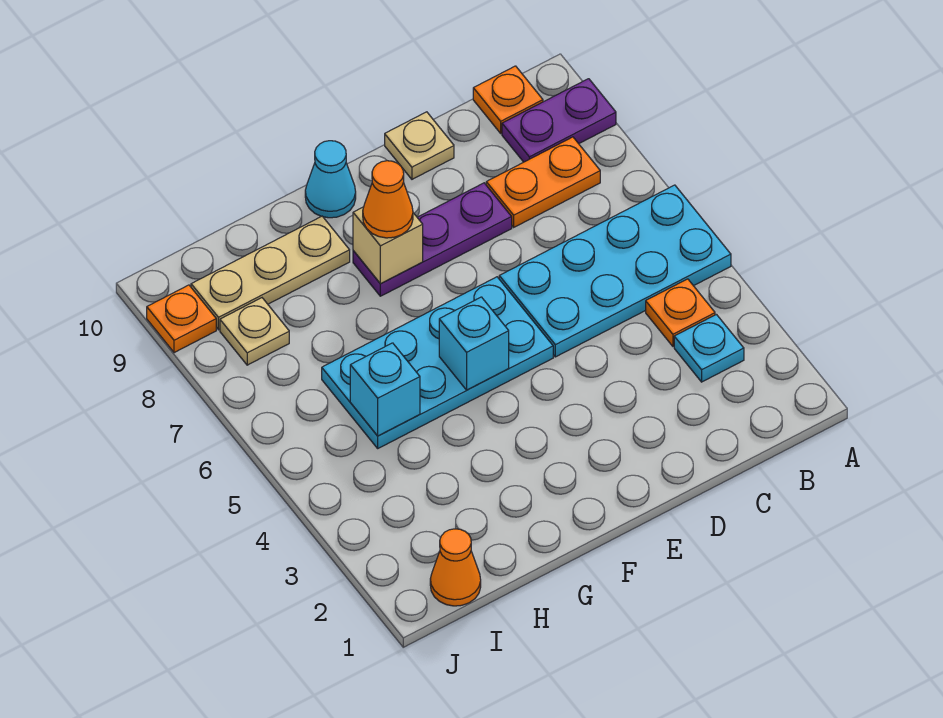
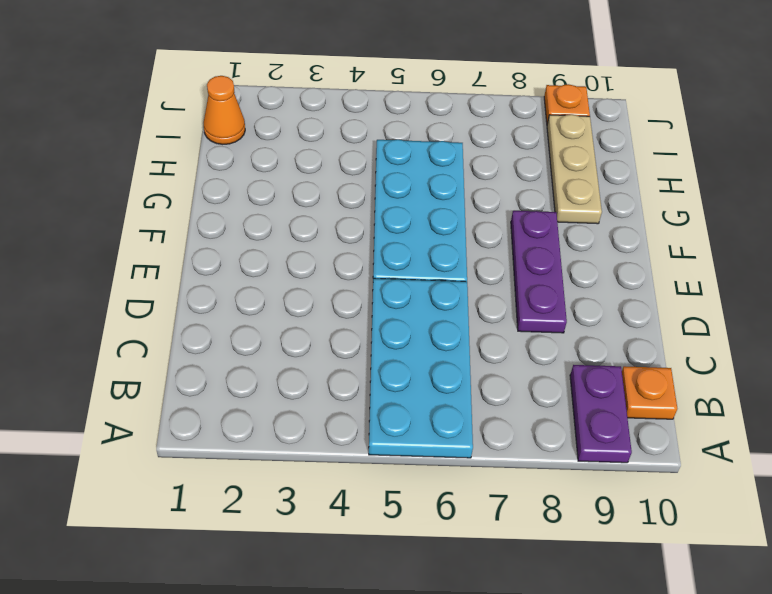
none -> cyan 1x1 plate [674,314,744,382]
none -> orange 1x1 plate [646,279,715,346]
none -> orange 1x2 plate [486,137,600,227]

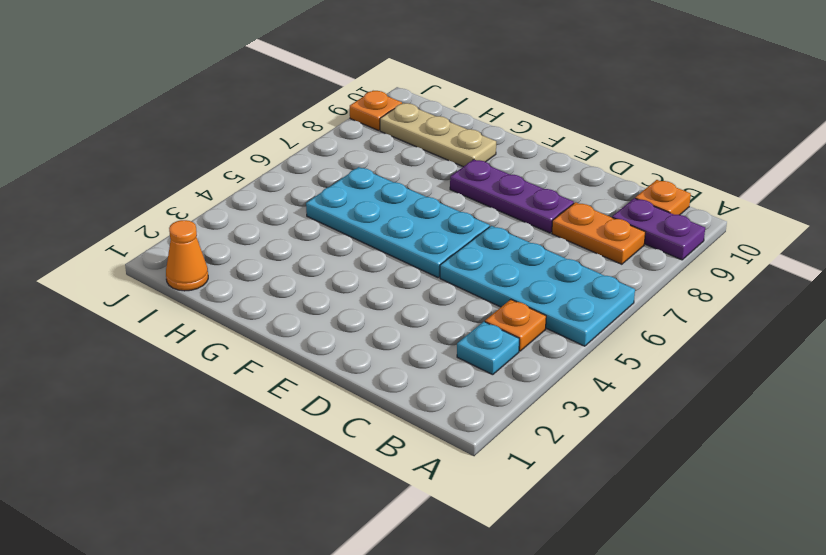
none -> tan 1x1 plate [385,112,454,179]
none -> cyan 1x1 cone [305,141,356,218]
none -> tan 1x1 plate [220,298,289,365]

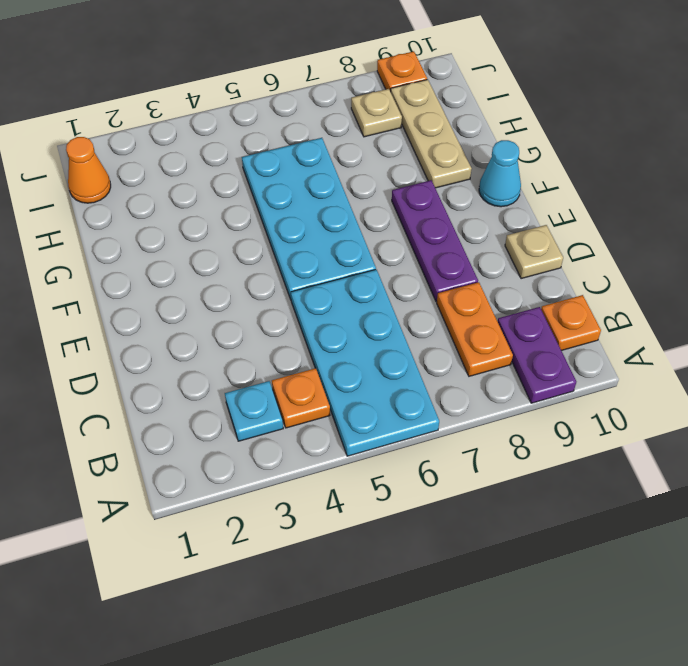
none -> cyan 1x1 brick [439,297,509,390]
none -> tan 1x1 brick [353,207,423,284]
none -> cyan 1x1 brick [350,343,420,436]

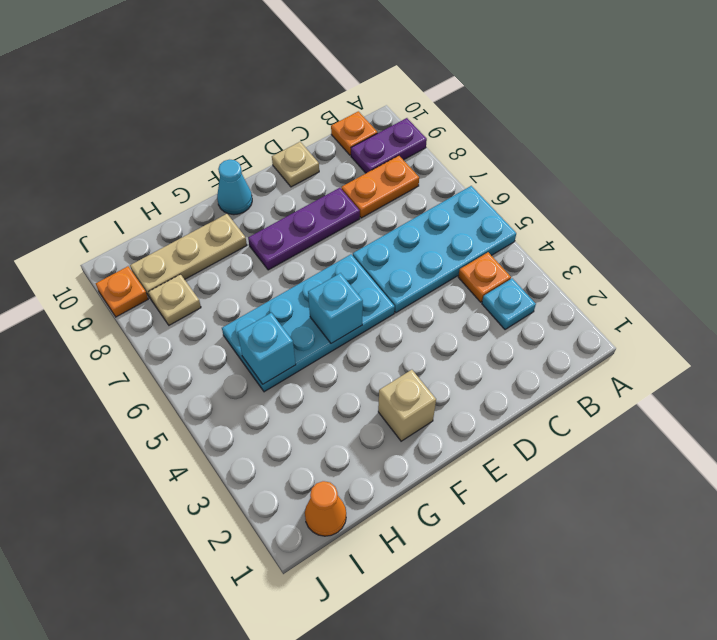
tan 1x1 brick [378,370,436,441] -> tan 1x1 brick moved to [353,207,423,284]
none -> orange 1x1 cone [363,161,413,238]

